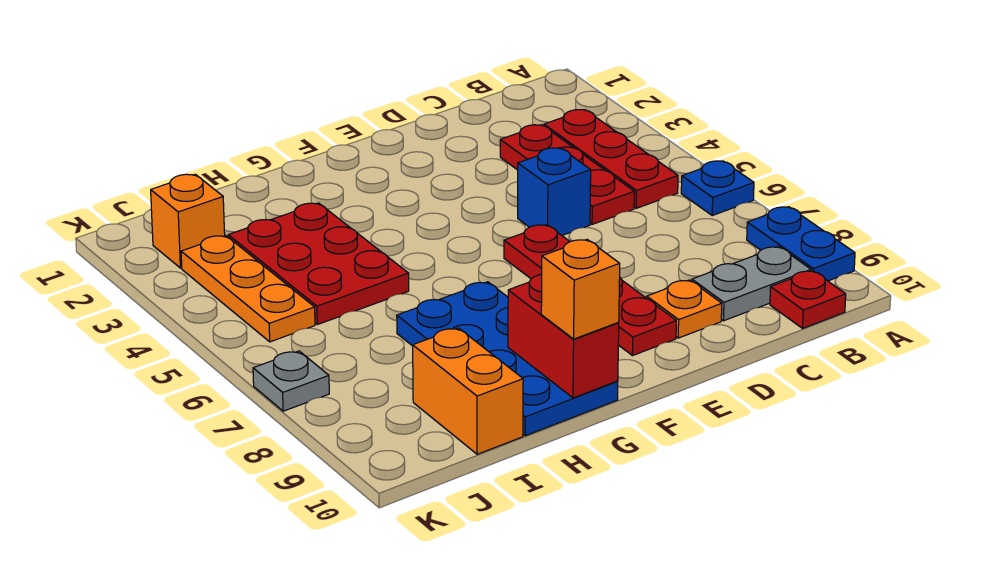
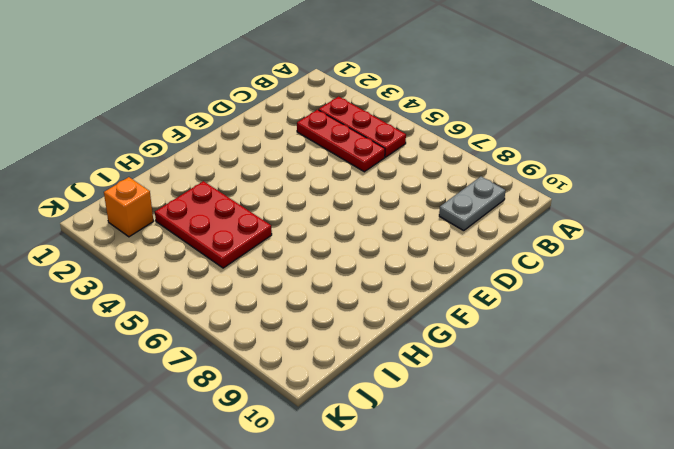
none -> blue 1x1 plate [681,161,754,215]
none -> blue 1x2 plate [747,207,855,281]
none -> red 1x1 plate [770,271,846,328]

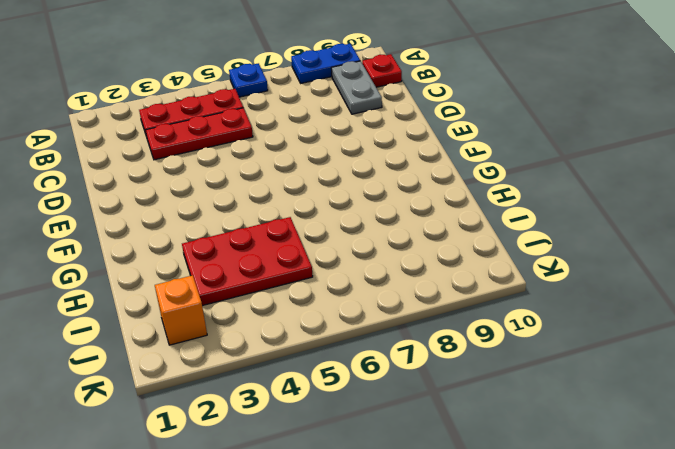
none -> blue 1x1 brick [518,148,591,235]
none -> orange 1x1 plate [647,280,722,338]
none -> red 1x4 plate [504,225,676,356]

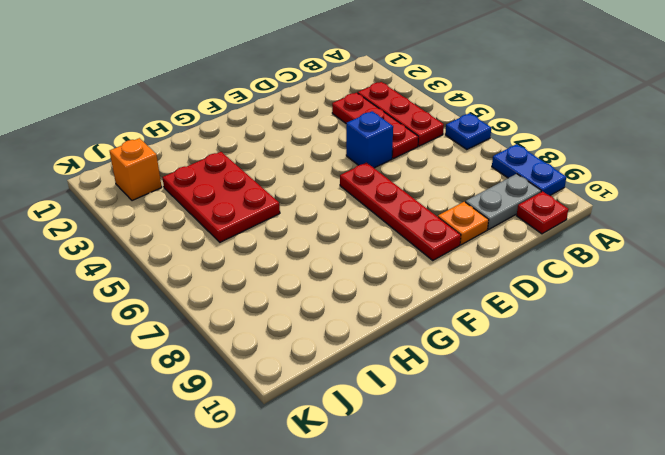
none -> blue 2x4 plate [397,282,618,436]
none -> orange 1x2 brick [413,328,523,454]
none -> orange 1x3 plate [181,236,315,342]

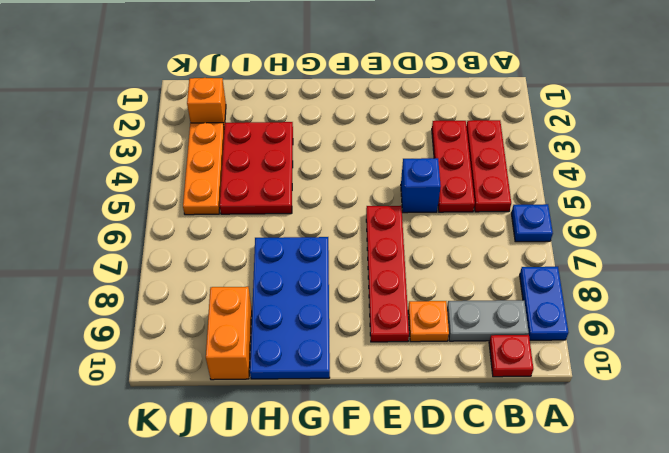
none -> grey 1x1 plate [253,351,329,411]
none -> red 1x2 brick [508,275,619,398]
none -> orange 1x1 brick [541,240,620,339]

